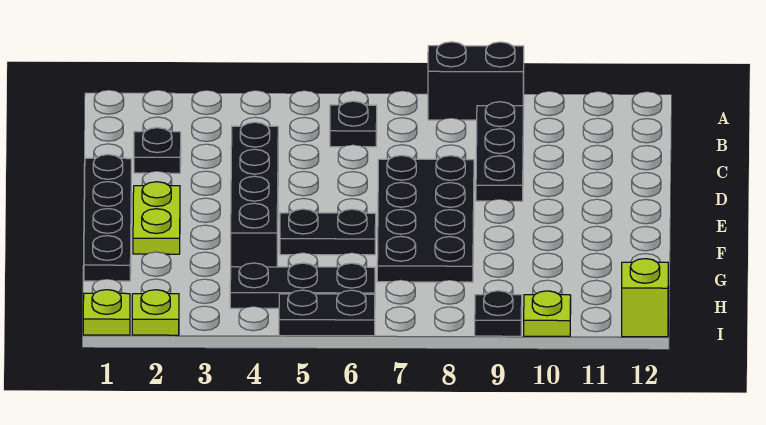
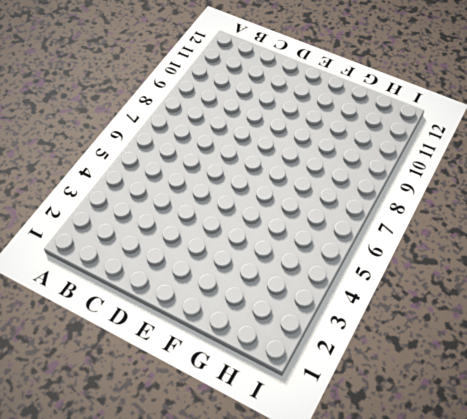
none -> black 1x2 brick [428,42,524,120]
none -> black 1x1 plate [330,101,377,147]
none -> black 1x3 plate [476,102,523,201]

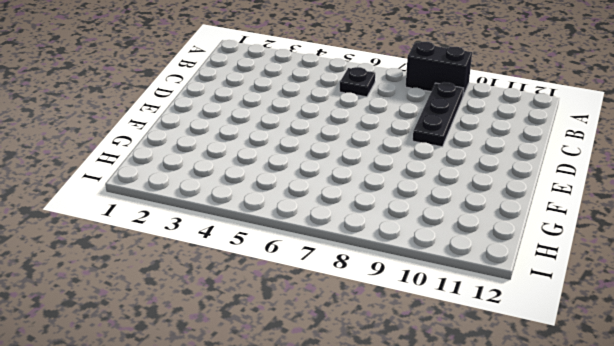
none -> black 1x1 plate [134,128,181,173]
none -> black 1x4 plate [84,155,131,281]
none -> black 1x4 brick [231,122,278,267]

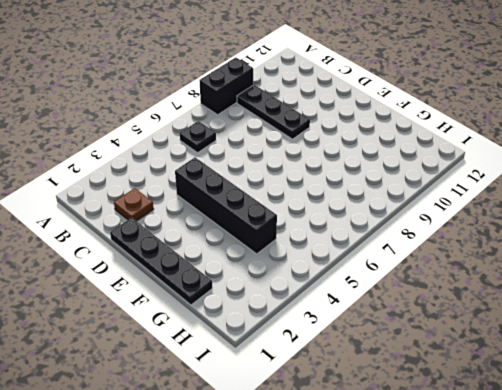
brown 1x1 plate [114,188,154,221] -> black 1x1 plate [134,128,181,173]
none -> black 2x4 plate [377,155,474,282]
none -> lime 1x2 plate [133,182,180,254]
none -> black 1x2 plate [280,209,376,255]

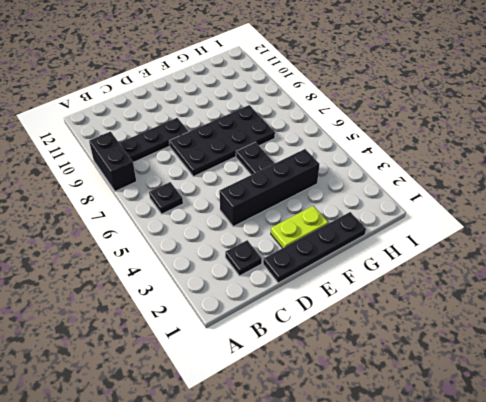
none -> black 1x3 plate [230,263,375,308]
none -> lime 1x1 plate [83,290,130,335]
none -> lime 1x1 plate [132,290,179,335]

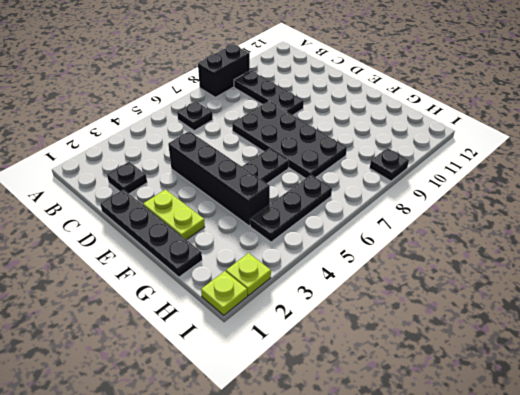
none -> black 1x2 plate [279,290,375,336]
none -> lime 1x1 plate [524,291,571,336]
none -> lime 1x1 brick [622,259,668,337]

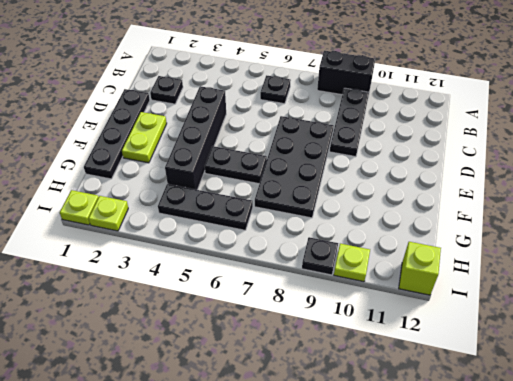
none -> black 1x2 plate [279,290,375,336]

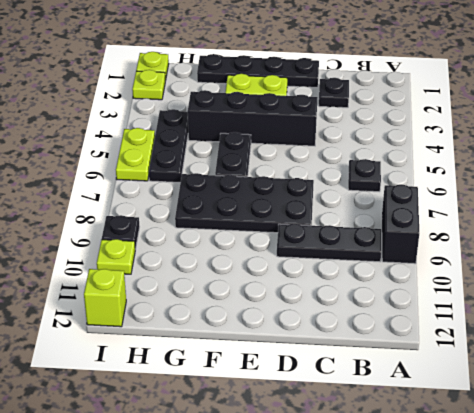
lime 1x2 plate [116,128,155,181] -> black 1x2 plate [279,290,375,336]

